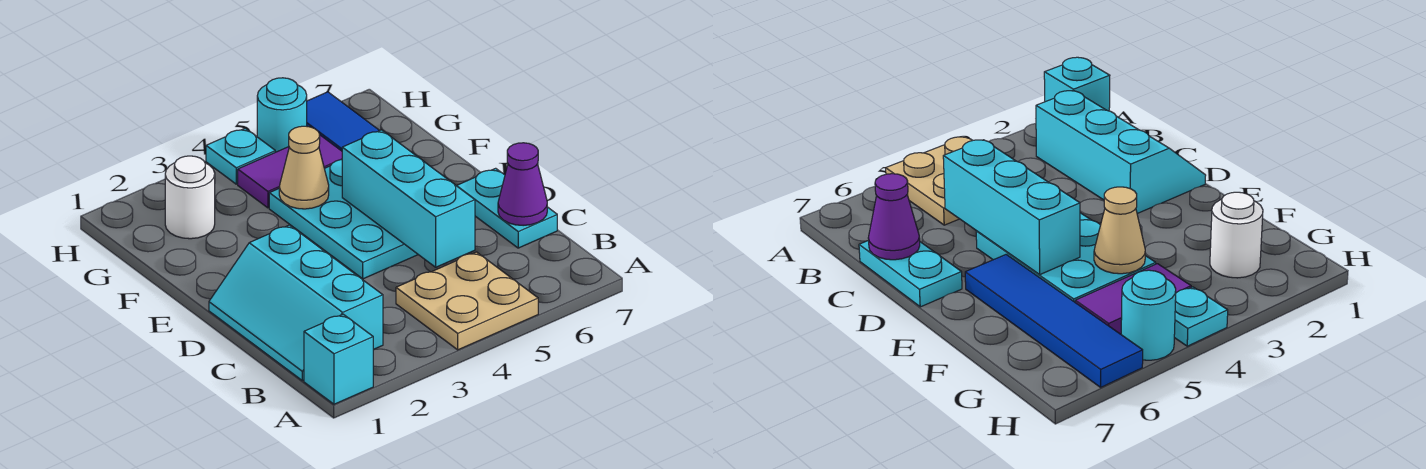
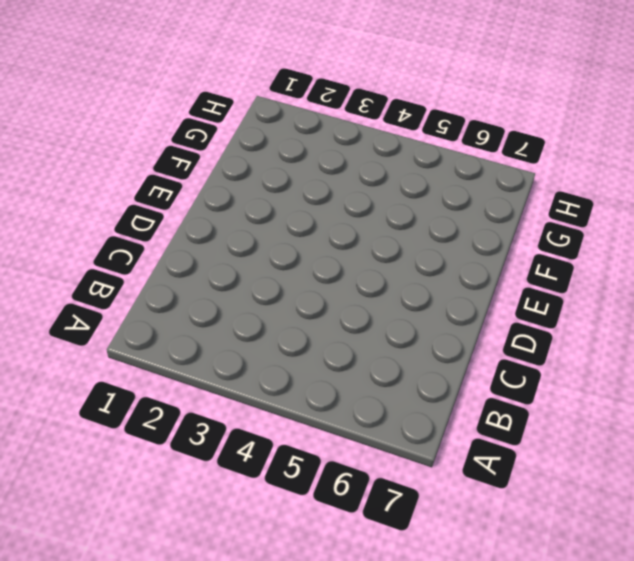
none -> cyan 1x1 brick [304,314,373,404]
none -> tan 2x2 plate [396,252,538,350]
none -> cyan 2x3 slope [209,225,383,381]

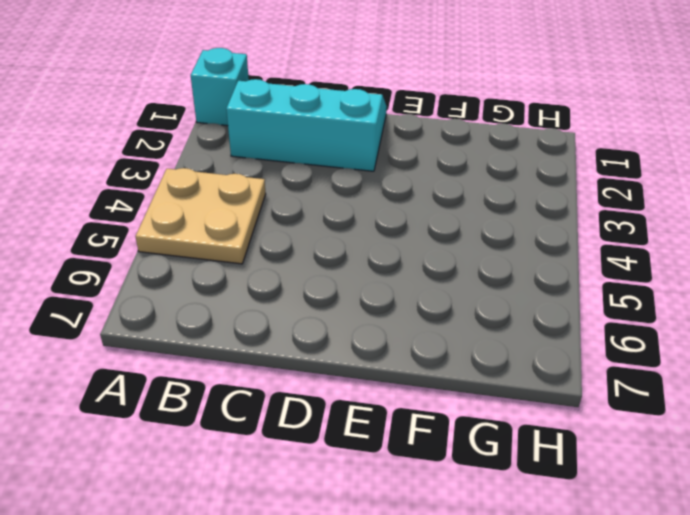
none -> cyan 1x2 plate [457,168,557,248]
none -> cyan 2x3 plate [269,160,418,279]
none -> blue 1x4 tile [307,92,380,151]

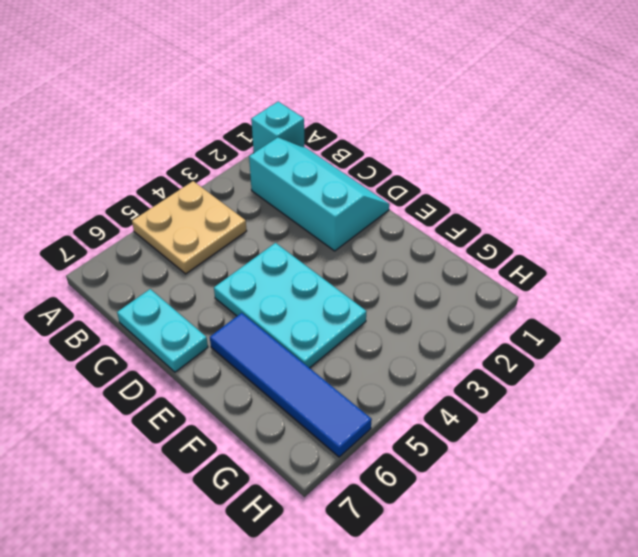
none -> white 1x1 round brick [165,156,215,239]
none -> purple 1x2 tile [238,135,342,208]
none -> cyan 1x1 plate [206,128,275,184]

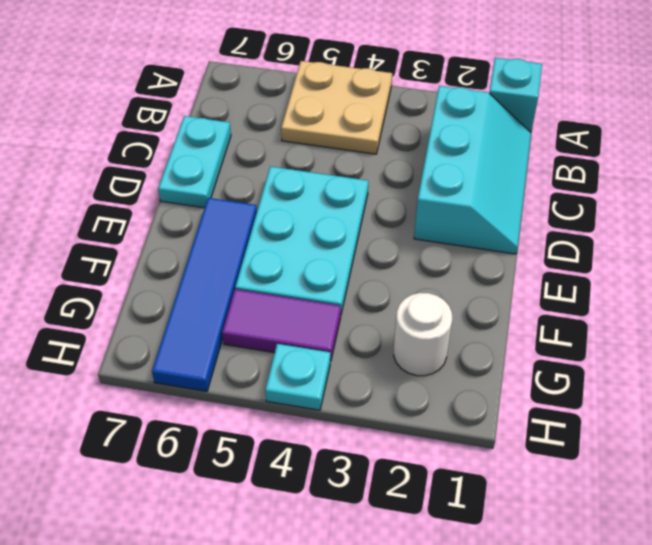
none -> cyan 1x1 round brick [257,78,307,152]
none -> cyan 1x3 brick [342,130,475,267]
none -> purple 1x1 cone [498,143,547,226]

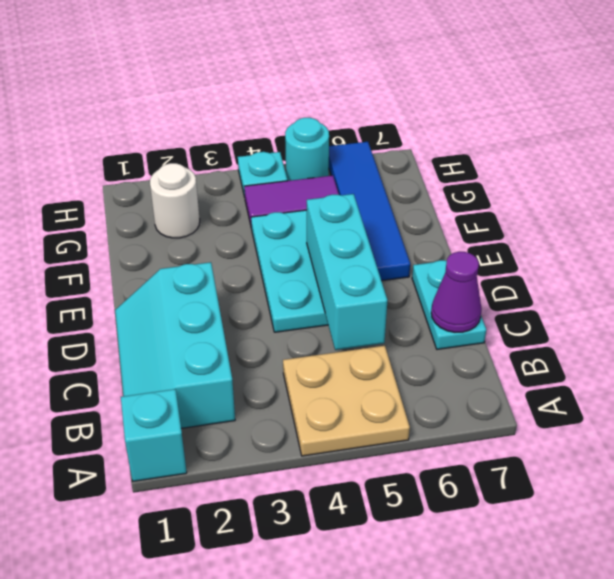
none -> tan 1x1 cone [279,126,329,209]

